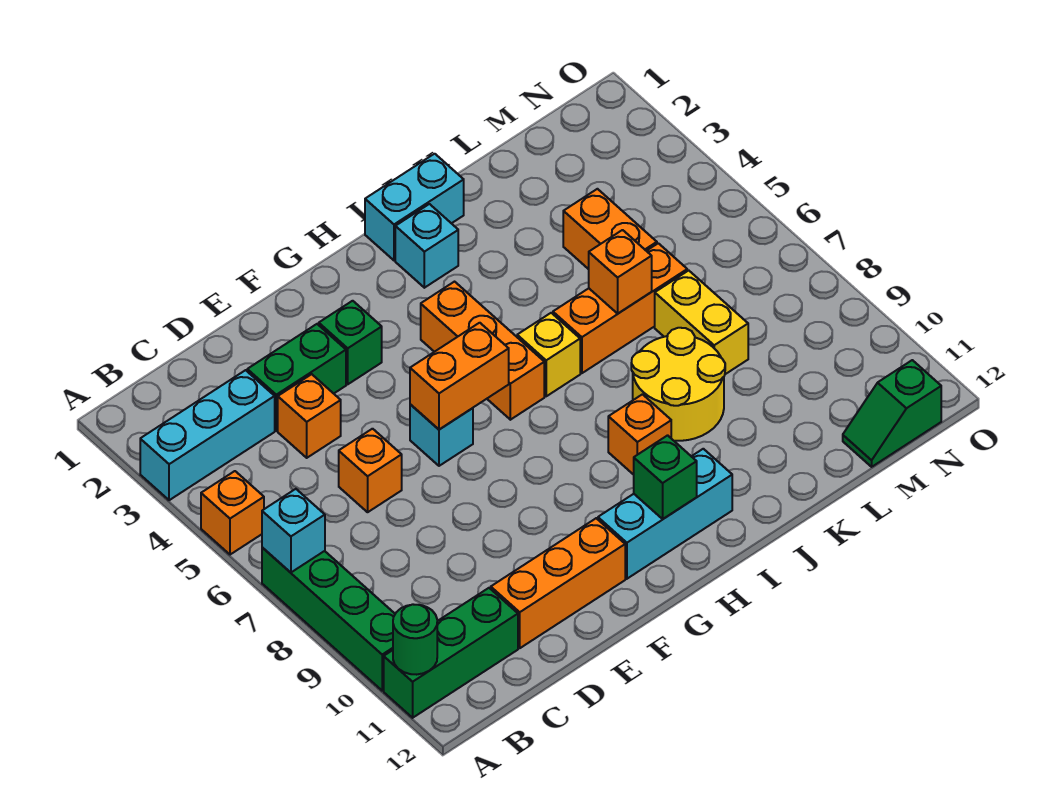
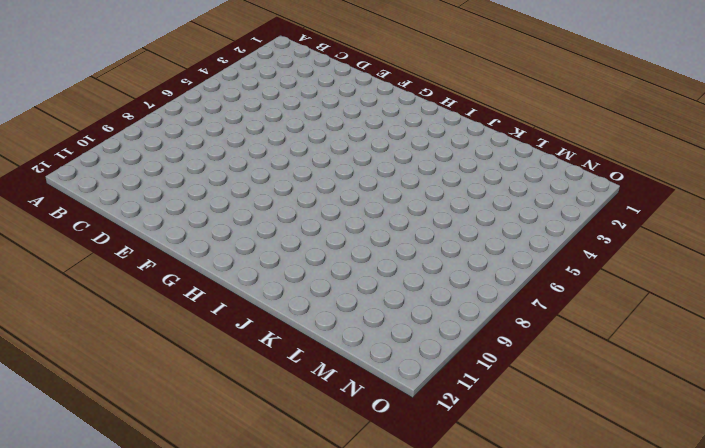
none -> cyan 1x3 brick [140,370,275,500]
none -> orange 1x1 brick [201,471,264,555]
none -> green 1x4 brick [262,547,395,691]

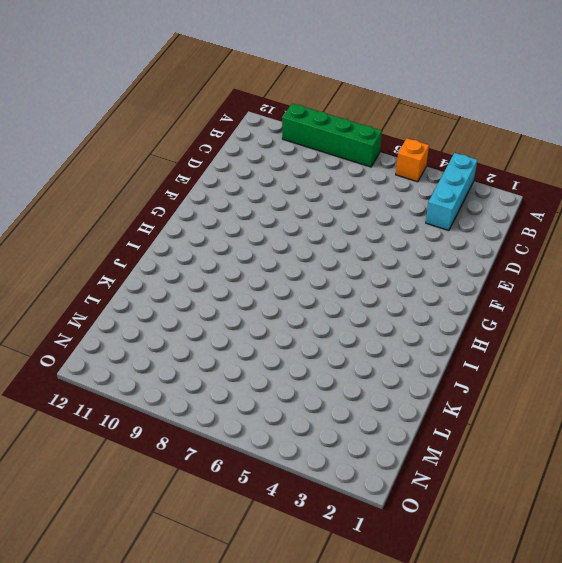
none -> green 1x3 brick [384,588,518,718]
none -> green 1x2 brick [247,324,346,431]
none -> orange 1x1 brick [278,374,341,458]

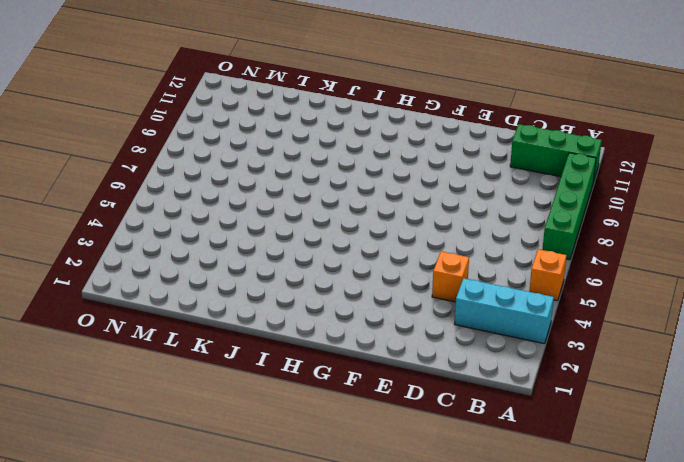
none -> green 1x2 brick [247,324,346,431]
none -> orange 1x1 brick [339,429,402,512]
none -> orange 1x3 brick [491,518,625,648]

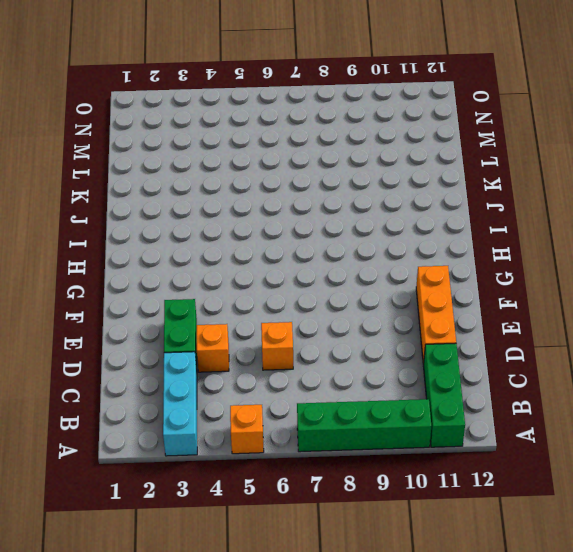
none -> green 1x1 brick [319,301,382,384]
none -> cyan 1x1 brick [410,404,473,466]
none -> cyan 1x3 brick [598,449,732,579]

